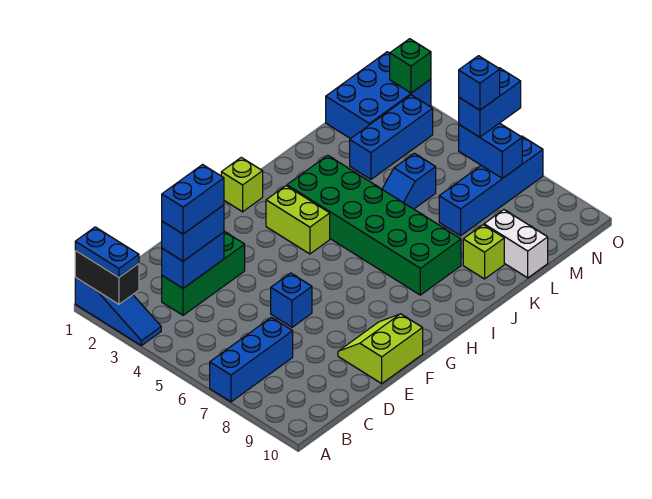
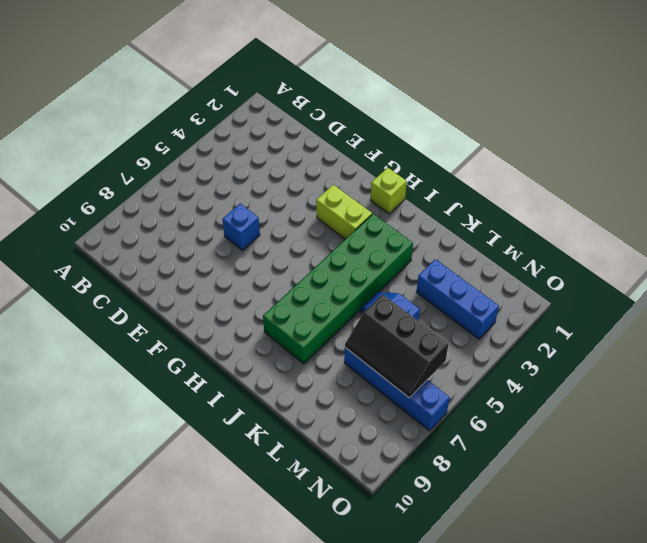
lime 1x2 brick [316,185,372,239] -> lime 1x2 brick turned to [266,186,330,254]
black 2x3 slope [345,294,448,398] -> blue 1x2 brick [459,123,522,178]
none -> blue 1x3 slope [75,278,161,346]
none -> blue 1x3 brick [210,317,293,402]
none -> green 1x3 brick [162,231,245,315]

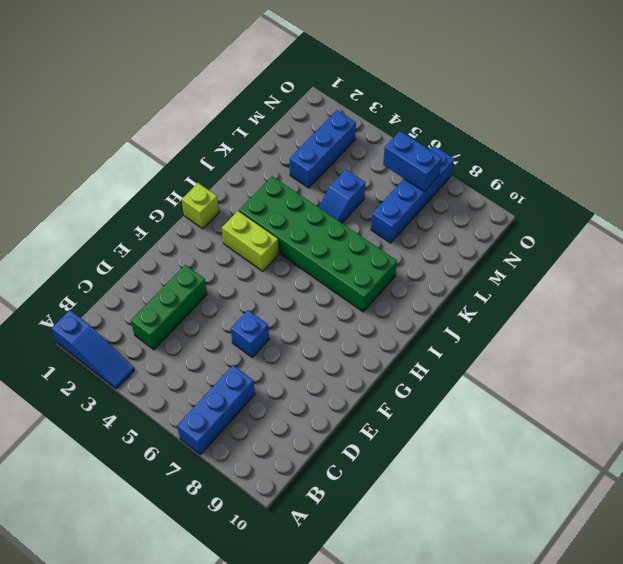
none -> lime 2x2 slope [338,314,423,383]
none -> lime 1x1 brick [463,225,504,279]
none -> white 1x2 brick [484,210,548,278]

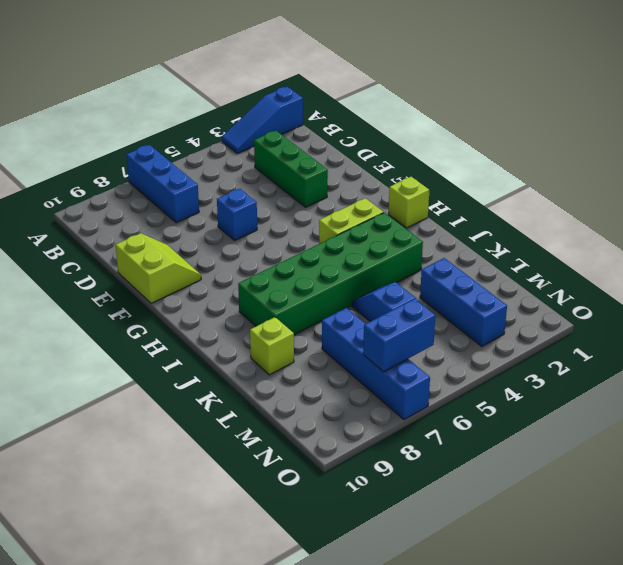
none -> white 1x2 brick [484,210,548,278]
none -> blue 2x3 brick [326,52,431,139]
none -> black 1x2 brick [75,250,139,304]

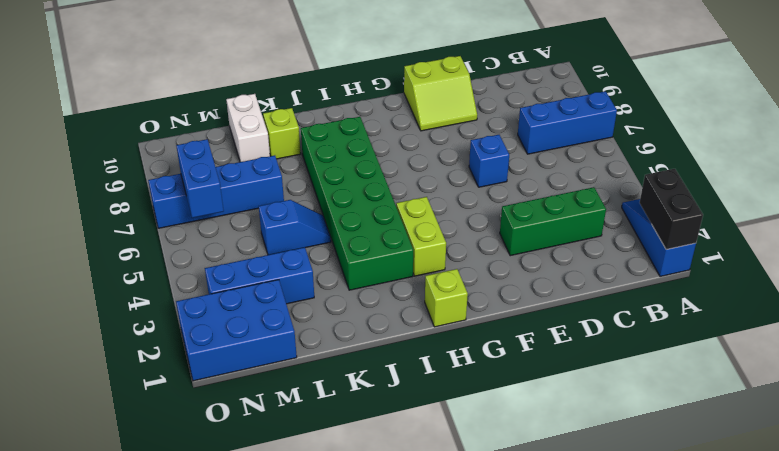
none -> blue 1x2 brick [162,232,224,288]
none -> green 1x1 brick [390,39,431,93]
none -> blue 1x2 plate [75,227,139,277]

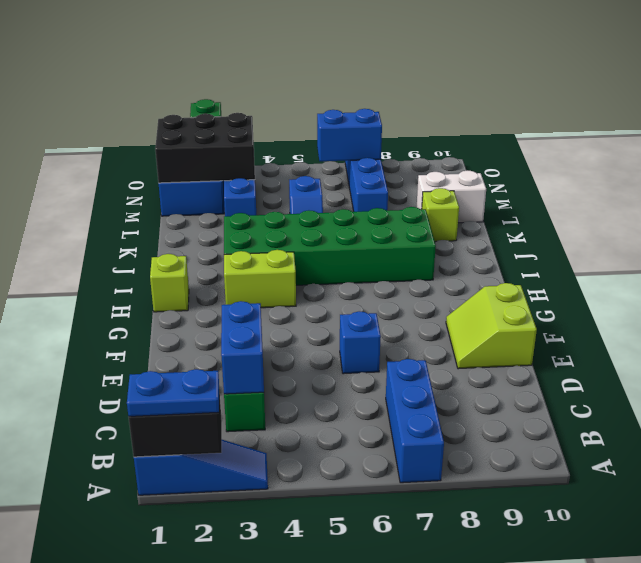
black 2x3 brick [155,113,255,183] -> none
none -> blue 1x2 brick [162,205,224,261]
none -> blue 1x2 brick [459,68,521,137]
none -> blue 1x2 brick [162,165,224,234]

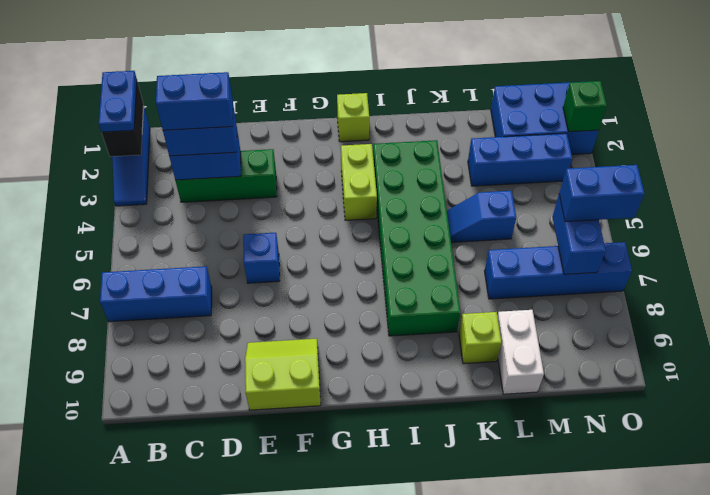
none -> blue 1x1 brick [459,56,500,110]

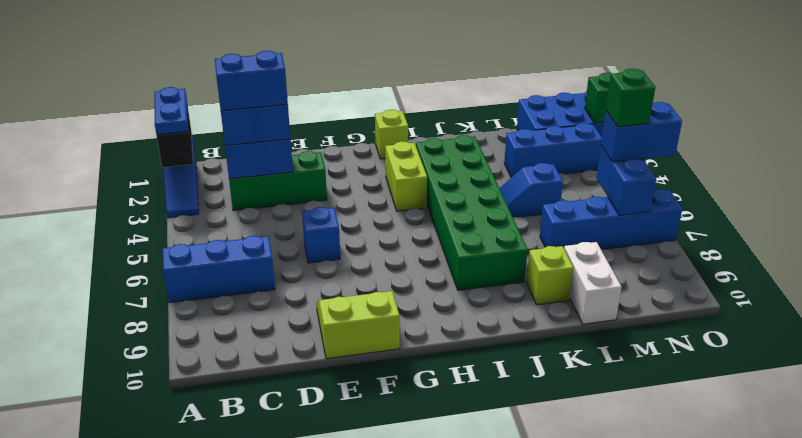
green 1x1 brick [606,68,655,127] -> blue 1x1 brick [459,56,500,110]

